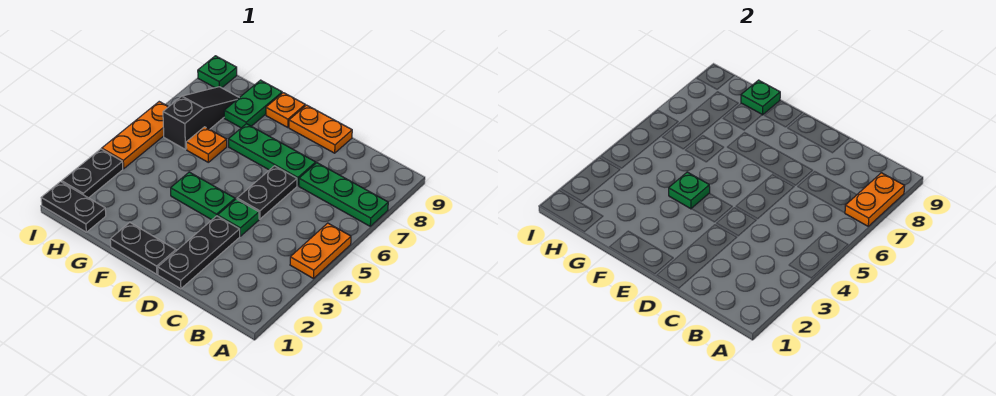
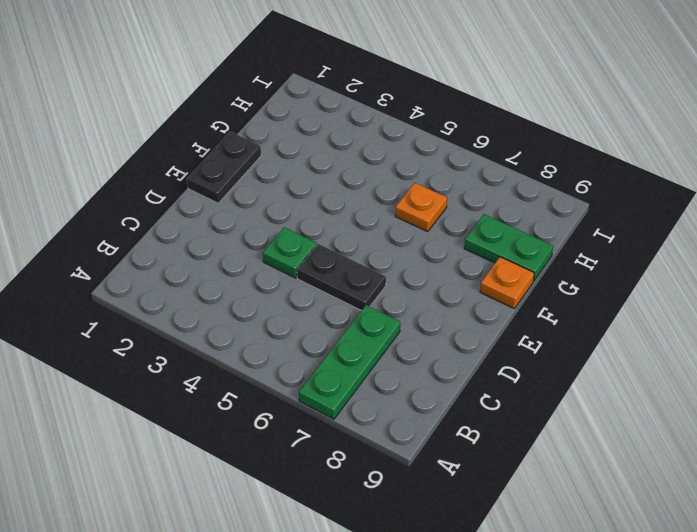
none -> orange 1x2 plate [290,223,351,279]
none -> black 1x3 plate [158,216,240,289]
none -> green 1x3 plate [229,124,316,186]

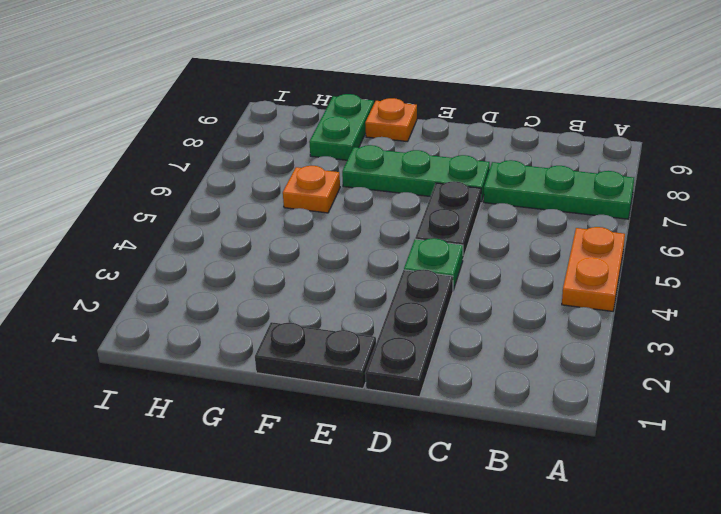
none -> orange 1x2 plate [289,105,352,153]
none -> green 1x2 plate [171,172,235,220]
none -> black 1x2 plate [41,182,106,232]

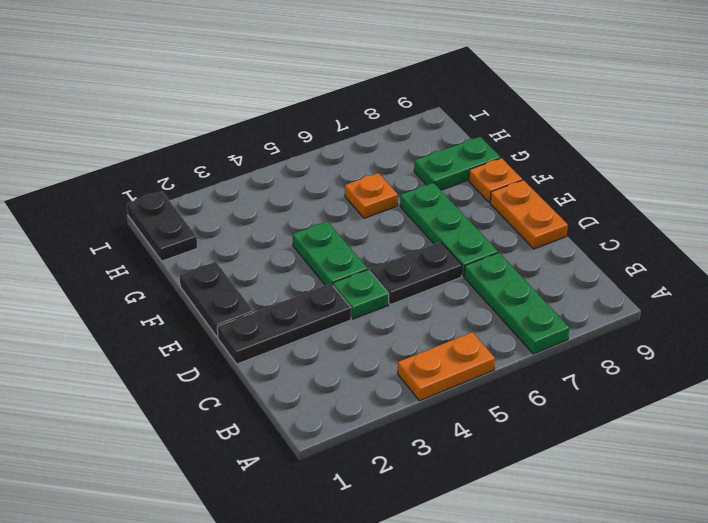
none -> black 1x3 slope [163,87,239,149]
none -> black 1x2 plate [62,149,123,198]
none -> orange 1x3 plate [102,102,168,169]

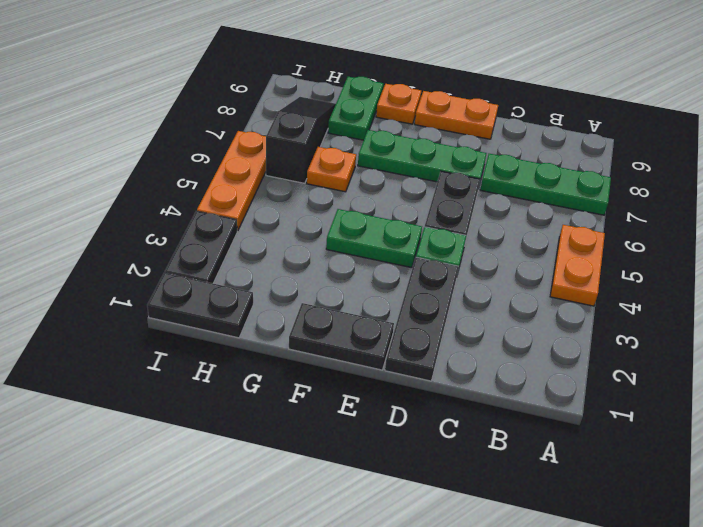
none -> green 1x1 plate [198,56,237,88]
none -> orange 1x2 plate [845,173,904,226]
none -> green 1x1 plate [669,172,710,209]

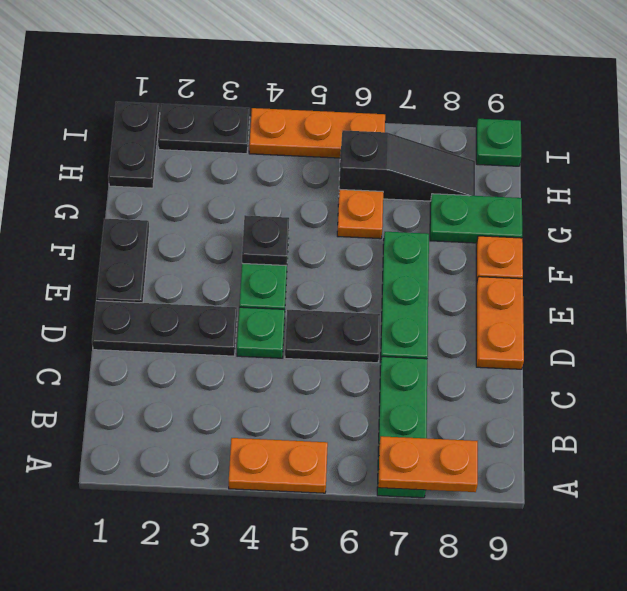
black 1x1 plate [242,215,289,266] -> green 1x1 plate [669,172,710,209]
none -> green 1x1 plate [741,80,780,115]

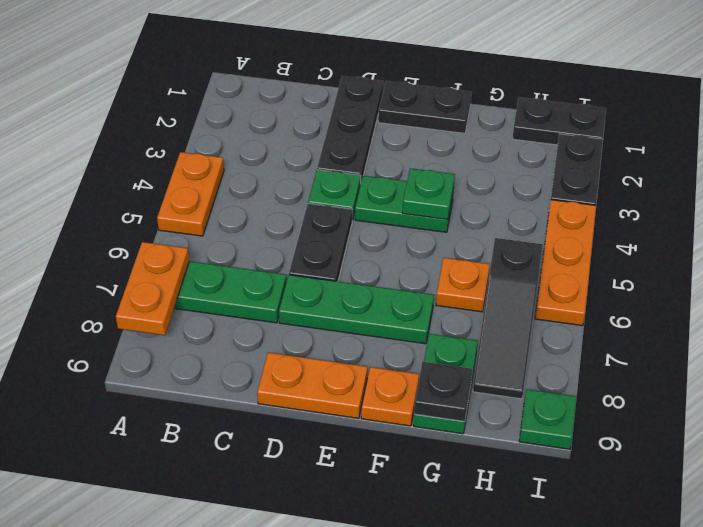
black 1x1 plate [414,362,472,422] -> green 1x1 plate [741,80,780,115]

